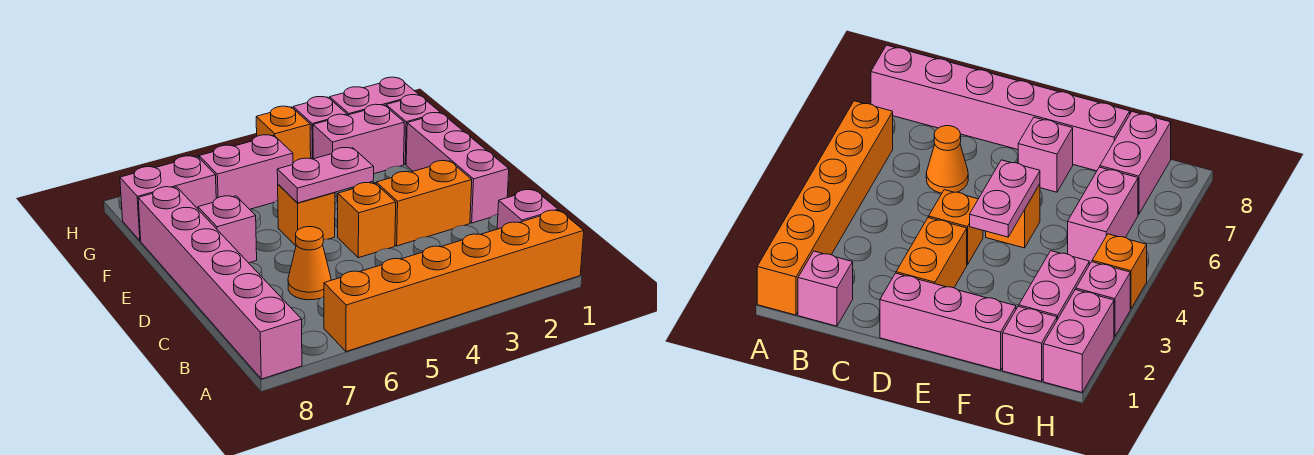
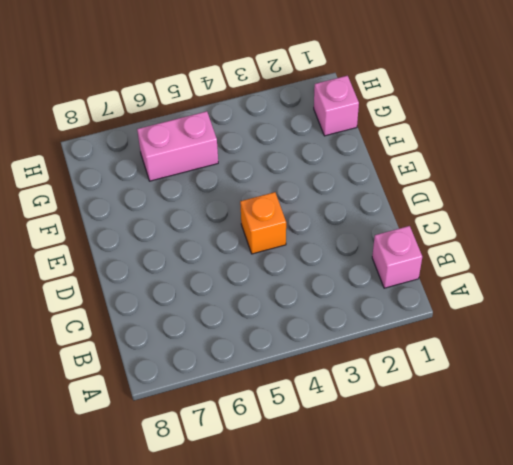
none -> orange 1x6 brick [324,210,584,352]
none -> pink 1x6 brick [138,187,302,379]
none -> orange 1x1 cone [288,227,331,300]

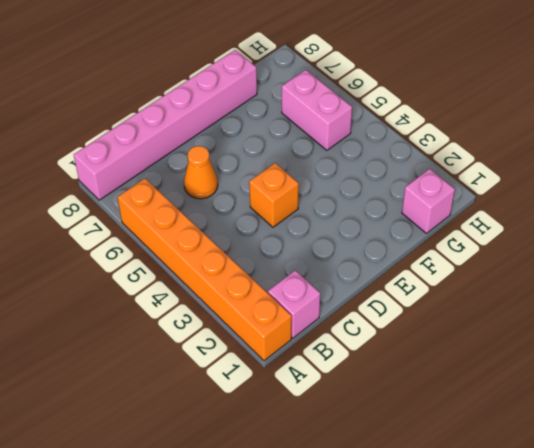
none -> pink 1x3 brick [406,113,509,223]
none -> orange 1x2 brick [376,161,472,246]
none -> orange 1x1 brick [278,185,335,246]

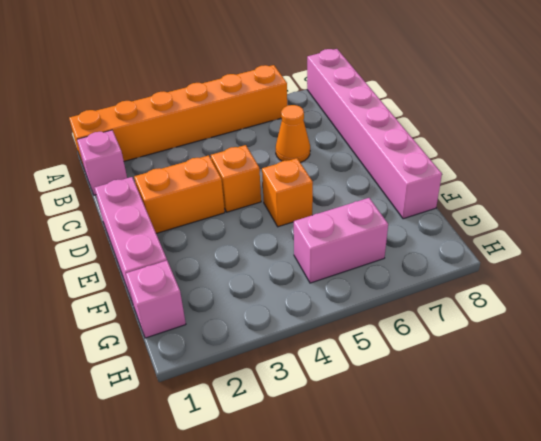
none -> pink 1x1 brick [198,196,257,263]
none -> pink 1x2 brick [313,104,404,174]
none -> pink 1x2 brick [120,156,216,241]

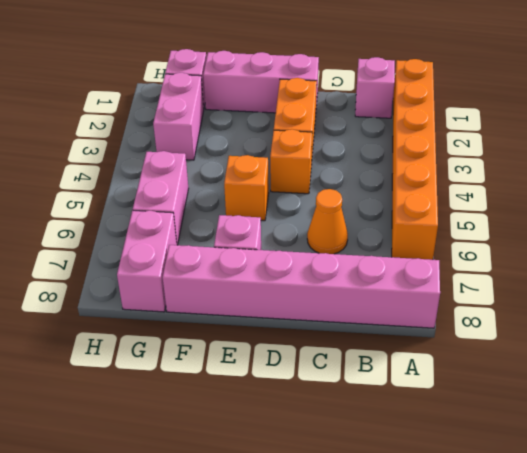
none -> pink 1x2 brick [330,77,419,115]
none -> pink 1x1 brick [293,97,347,159]
none -> orange 1x1 brick [256,106,311,163]

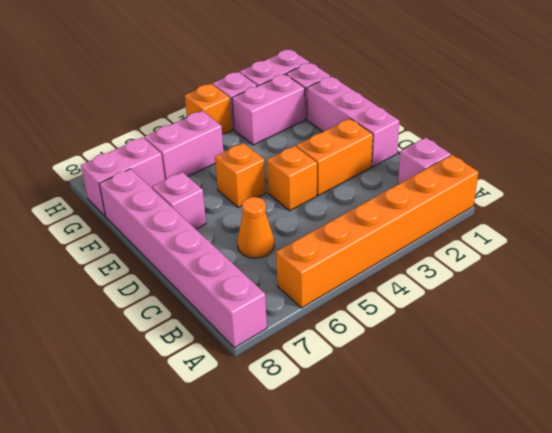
none -> pink 1x2 plate [277,148,374,203]

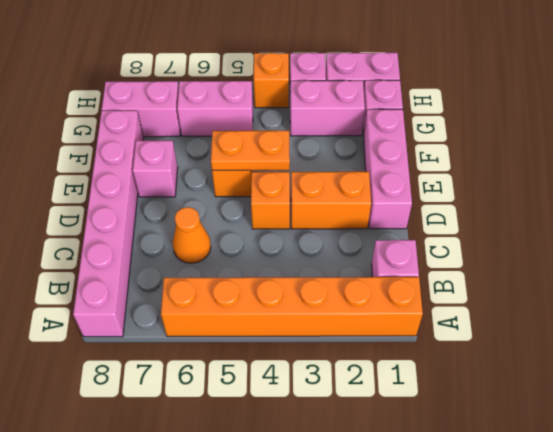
orange 1x2 plate [211,130,290,171] -> pink 1x2 plate [277,148,374,203]

